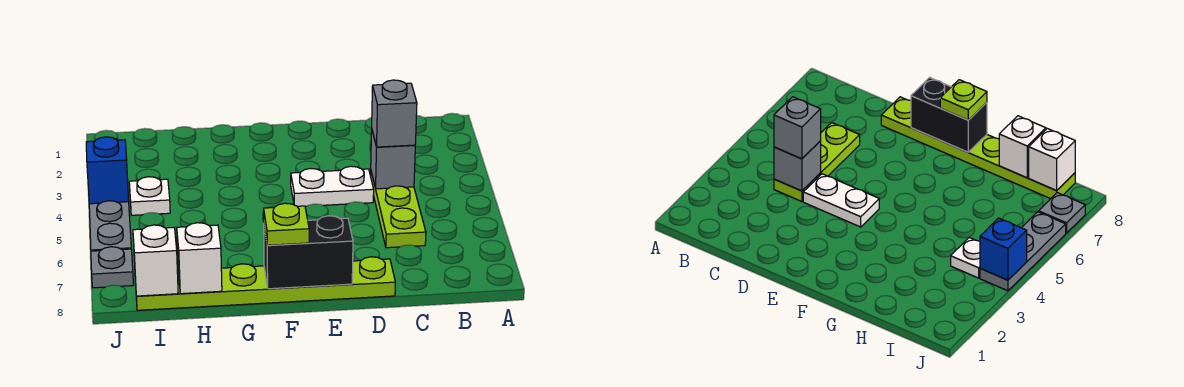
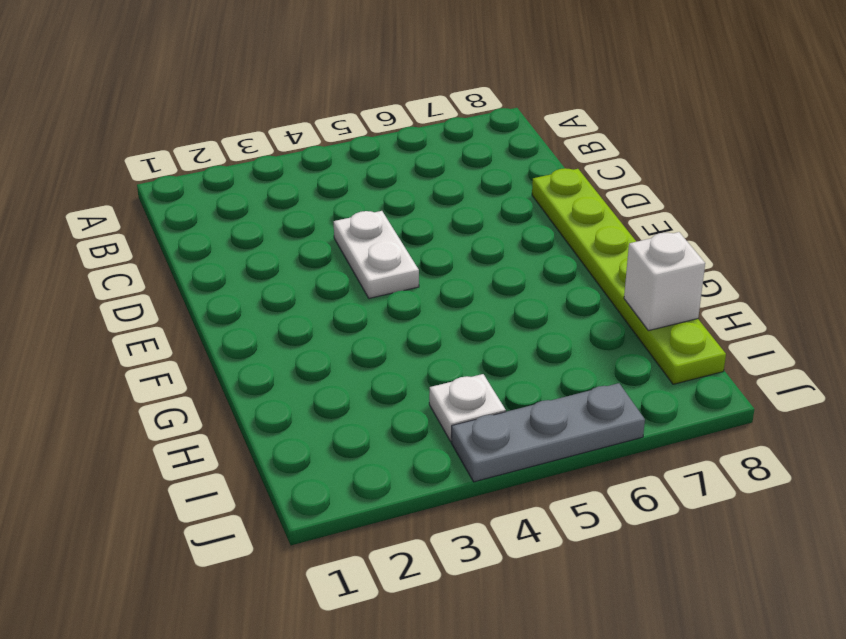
none -> lime 1x3 plate [371,172,426,248]
none -> grey 1x1 plate [91,247,133,288]
none -> grey 1x1 brick [371,131,415,189]

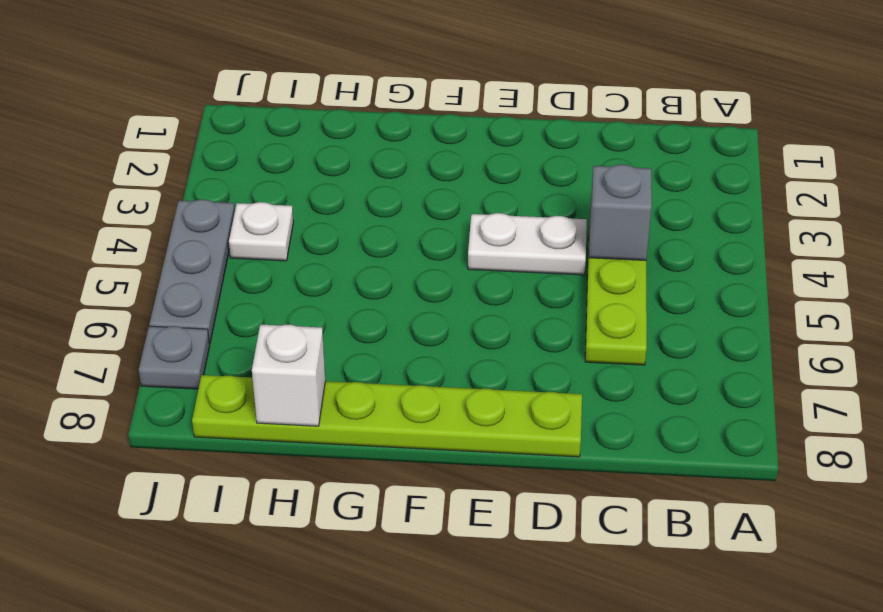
none -> black 1x2 brick [264,216,353,289]
none -> white 1x1 brick [133,225,178,296]
none -> blue 1x1 brick [86,137,129,204]

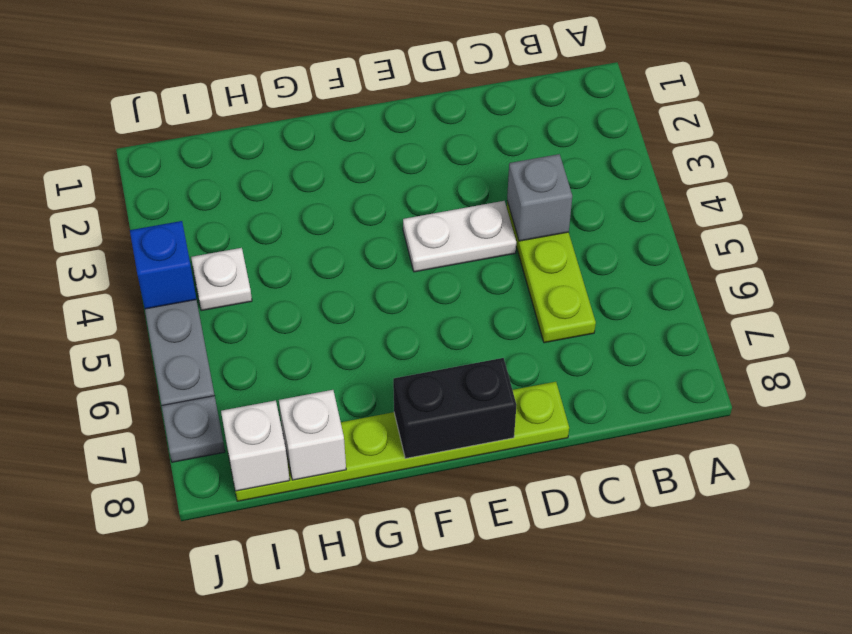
none -> grey 1x1 brick [372,80,417,147]
none -> lime 1x1 plate [264,203,309,245]

